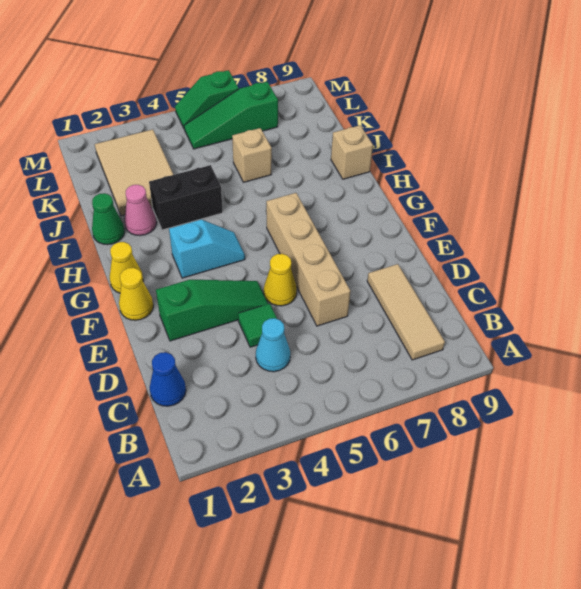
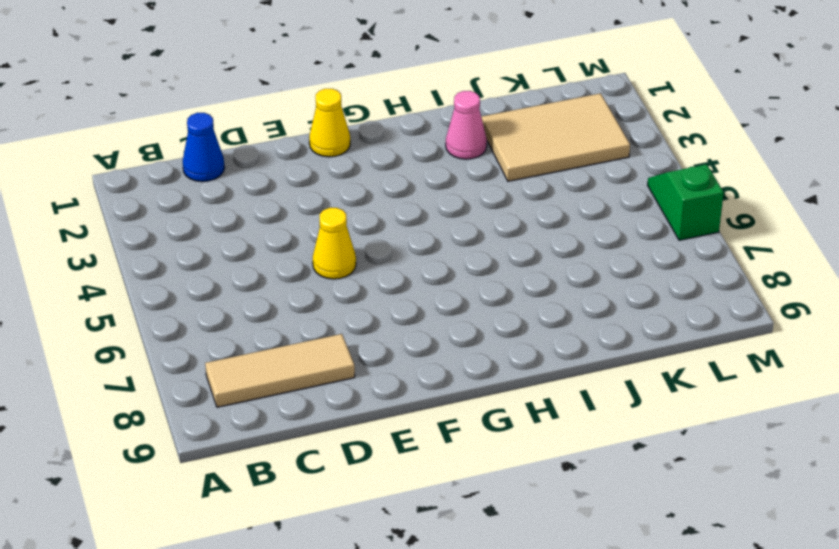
none -> cyan 1x1 cone [256,318,290,372]
none -> green 1x1 tile [238,304,277,347]
none -> tan 1x4 brick [266,193,350,326]

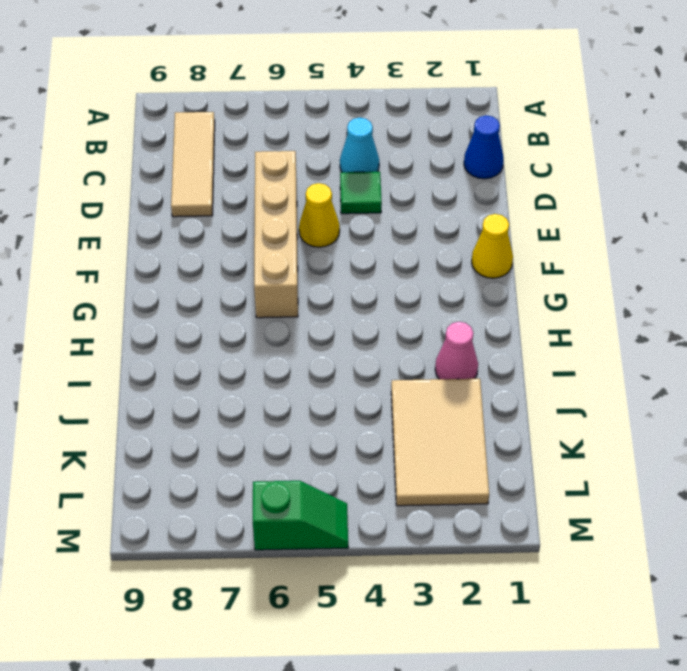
none -> green 1x3 slope [156,280,268,341]
none -> yellow 1x1 cone [110,242,143,293]
none -> cyan 1x2 slope [169,219,245,278]

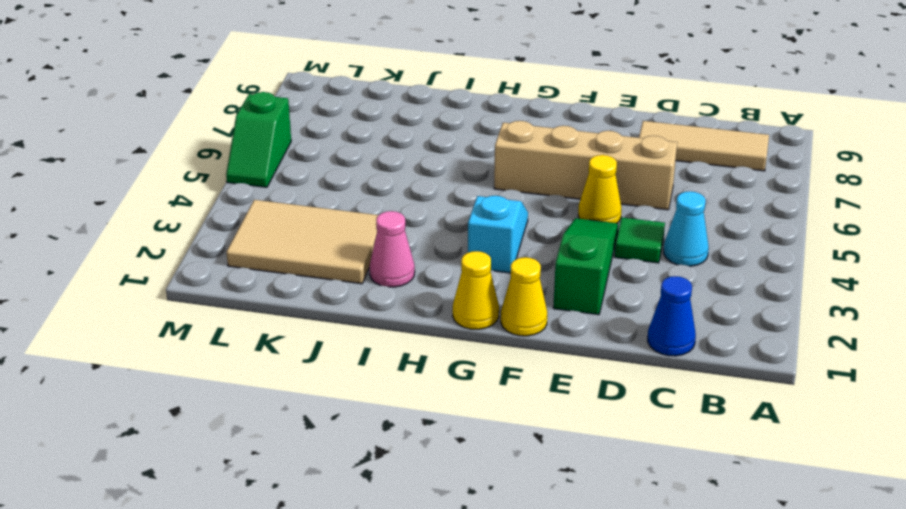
none -> green 1x1 cone [92,193,125,245]
none -> black 1x2 brick [149,165,223,230]
none -> tan 1x1 brick [331,125,373,179]

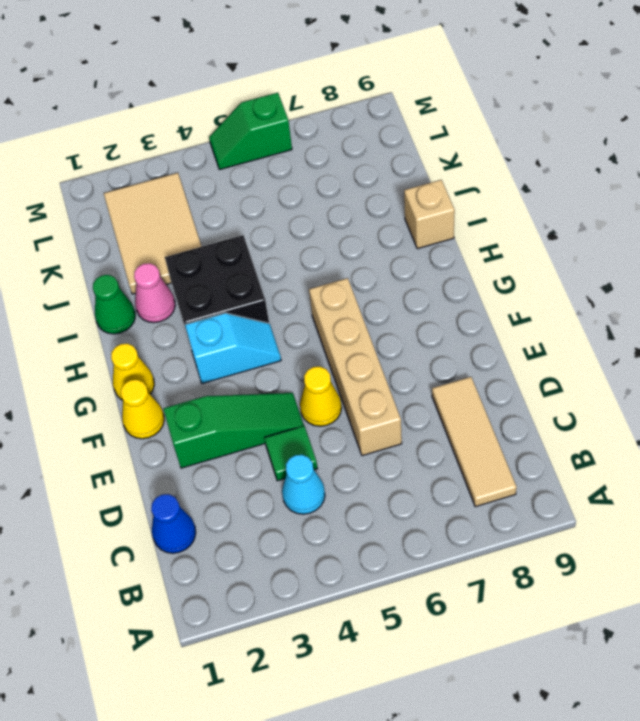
black 2x2 brick [165,235,269,336] -> black 1x2 brick [149,165,223,230]
none -> tan 1x1 brick [232,128,272,182]
none -> green 1x3 slope [184,82,278,149]

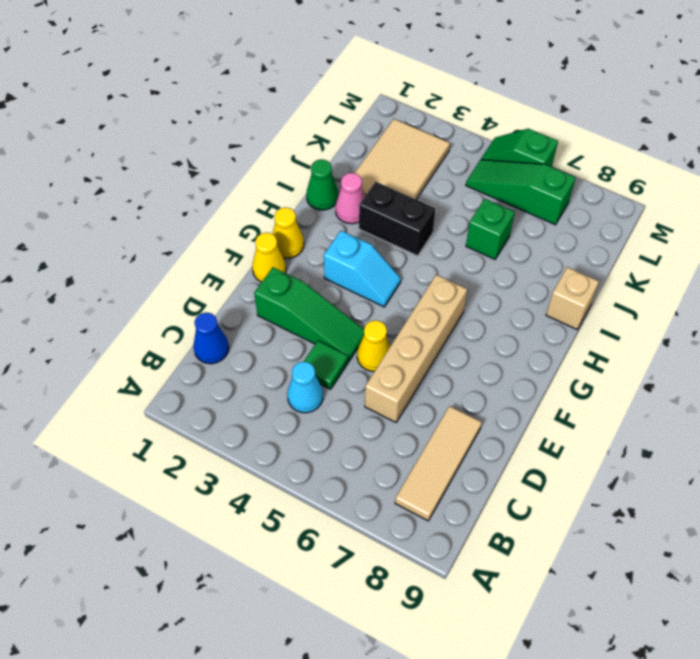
green 1x1 brick [466,199,515,259] -> tan 1x1 brick [232,128,272,182]

